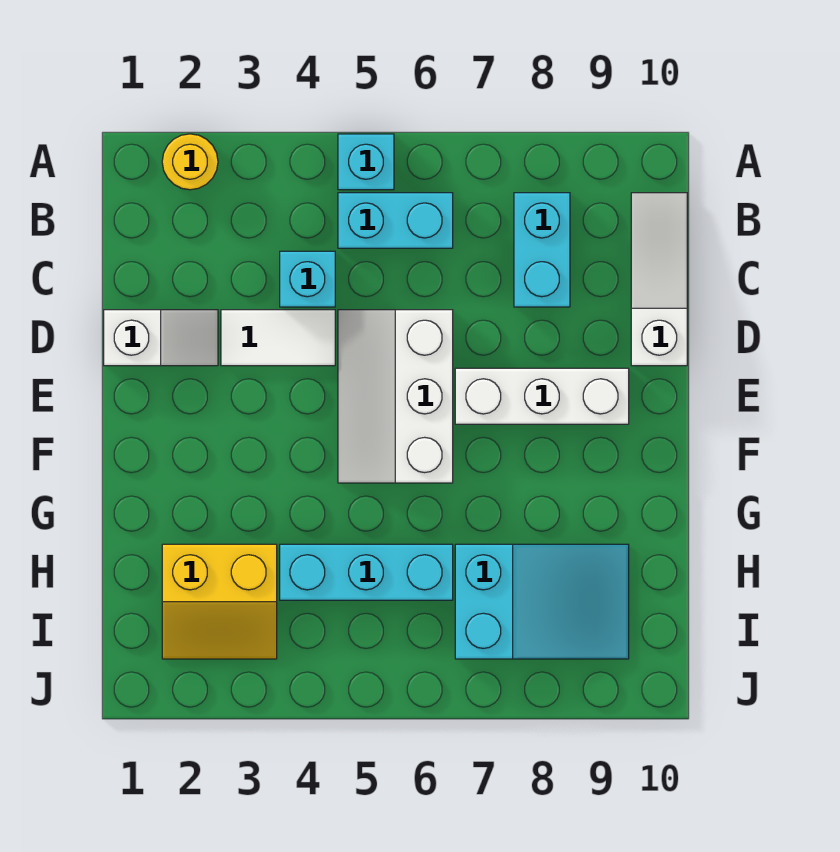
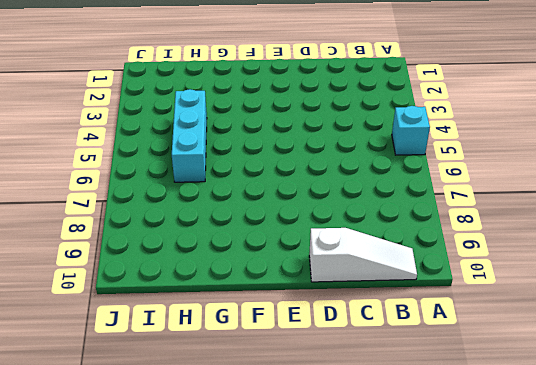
none -> yellow 1x1 round brick [162,134,218,190]
none -> cyan 1x2 brick [338,193,453,248]
none -> cyan 1x2 brick [514,193,570,307]

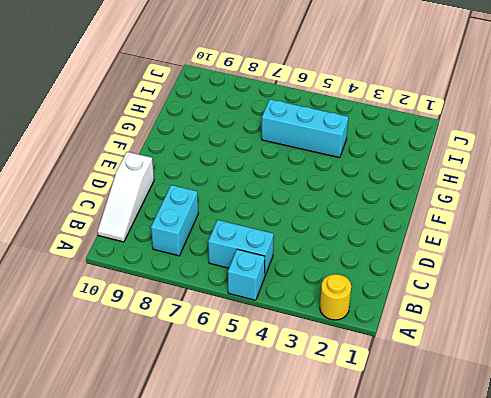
none -> cyan 1x1 brick [280,251,335,307]
none -> white 1x2 slope [104,310,218,366]
none -> white 1x2 tile [221,310,335,366]

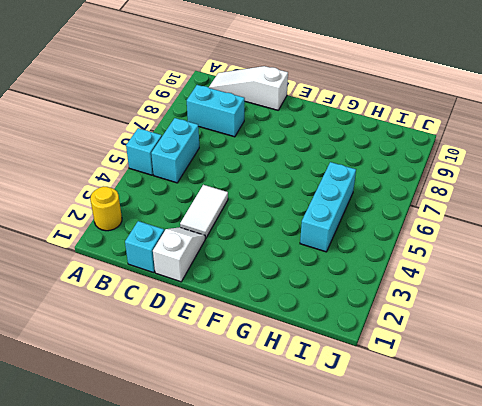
cyan 1x1 brick [125,221,164,273] -> cyan 1x1 brick moved to [280,251,335,307]
none -> white 2x3 slope [338,310,453,483]
none -> white 1x3 brick [455,368,629,424]
none -> yellow 2x2 slope [162,544,277,659]

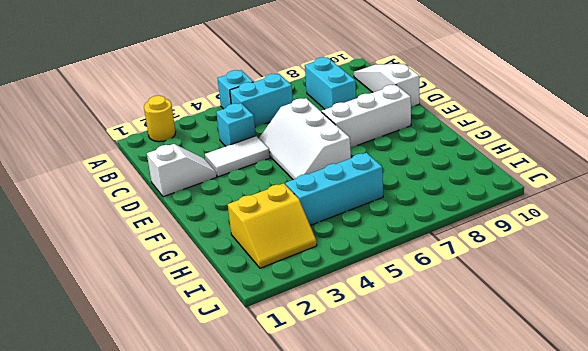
none -> cyan 2x3 slope [455,544,629,659]

